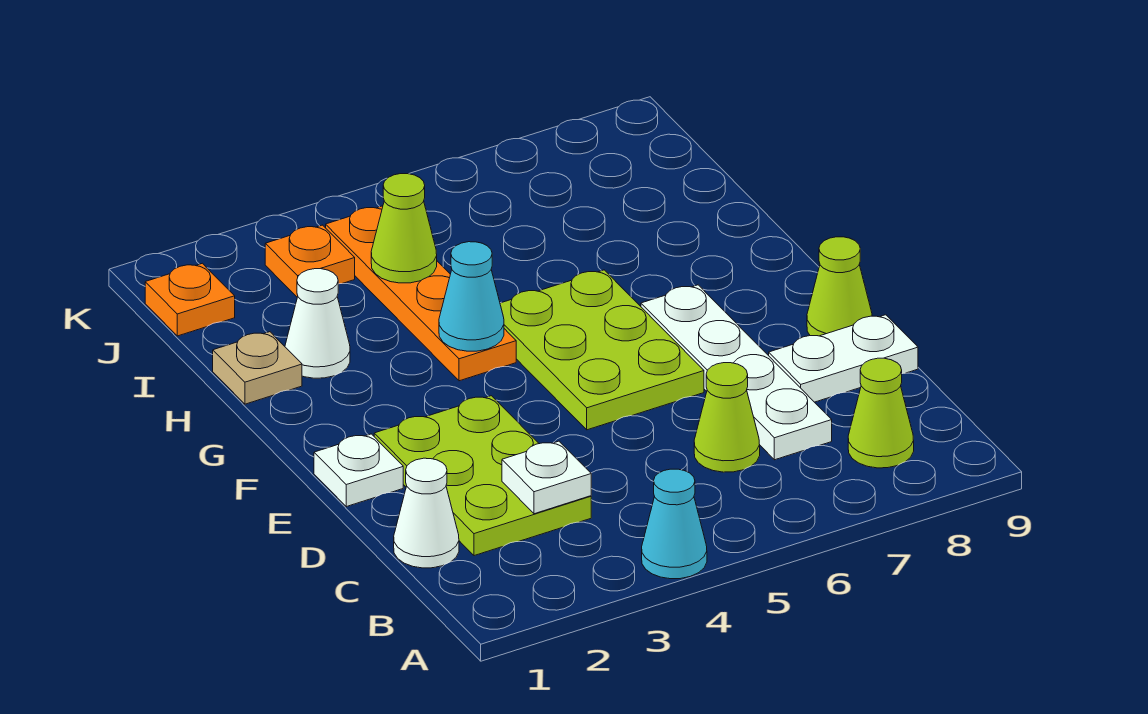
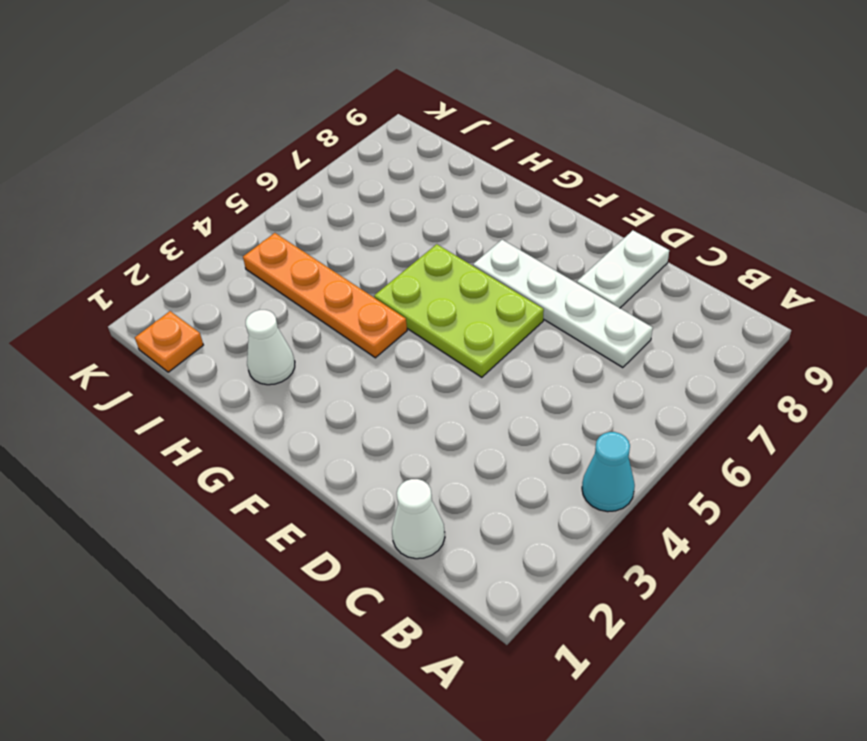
none -> lime 1x1 cone [848,358,914,468]
none -> lime 2x3 plate [374,396,591,556]
none -> lime 1x1 cone [694,363,760,472]

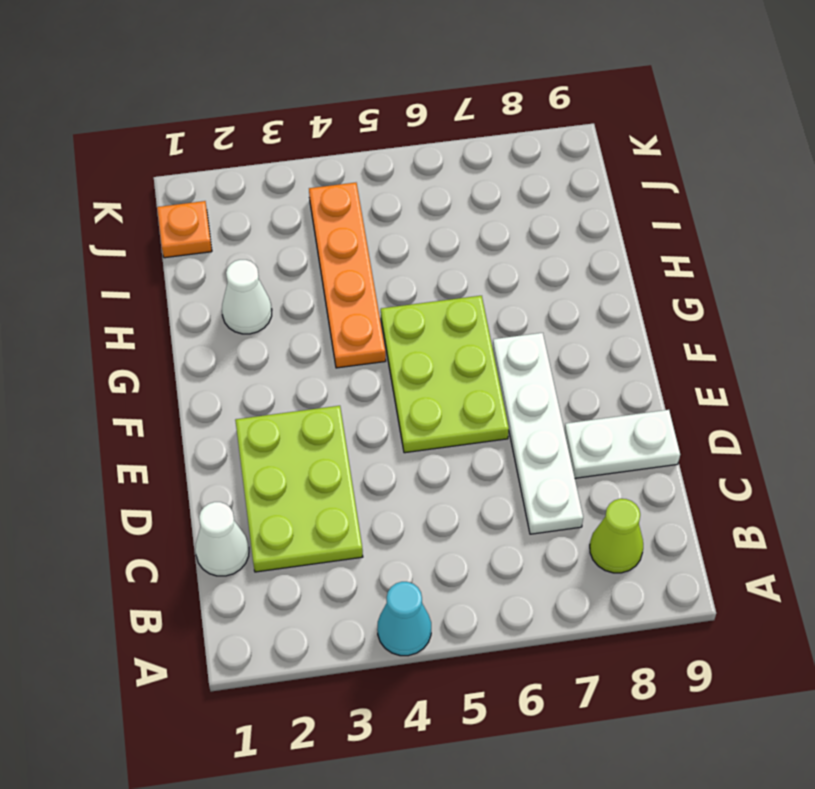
none -> lime 1x1 cone [694,363,760,472]
none -> white 1x1 plate [314,434,403,507]
none -> lime 1x1 cone [807,237,872,336]

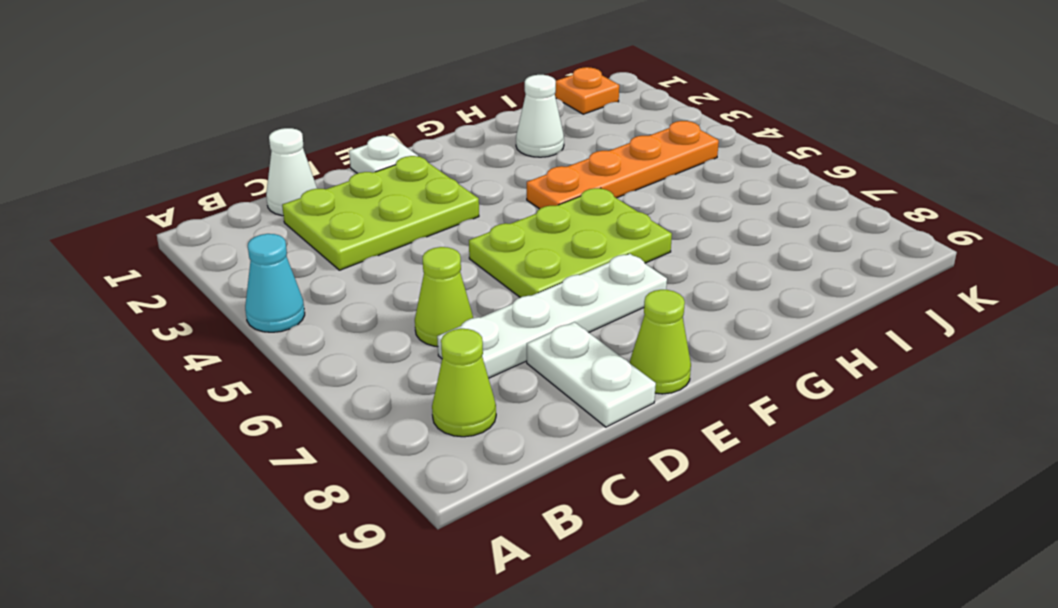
none -> tan 1x1 plate [213,332,302,404]
none -> orange 1x1 plate [265,225,355,297]
none -> white 1x1 plate [502,441,591,514]

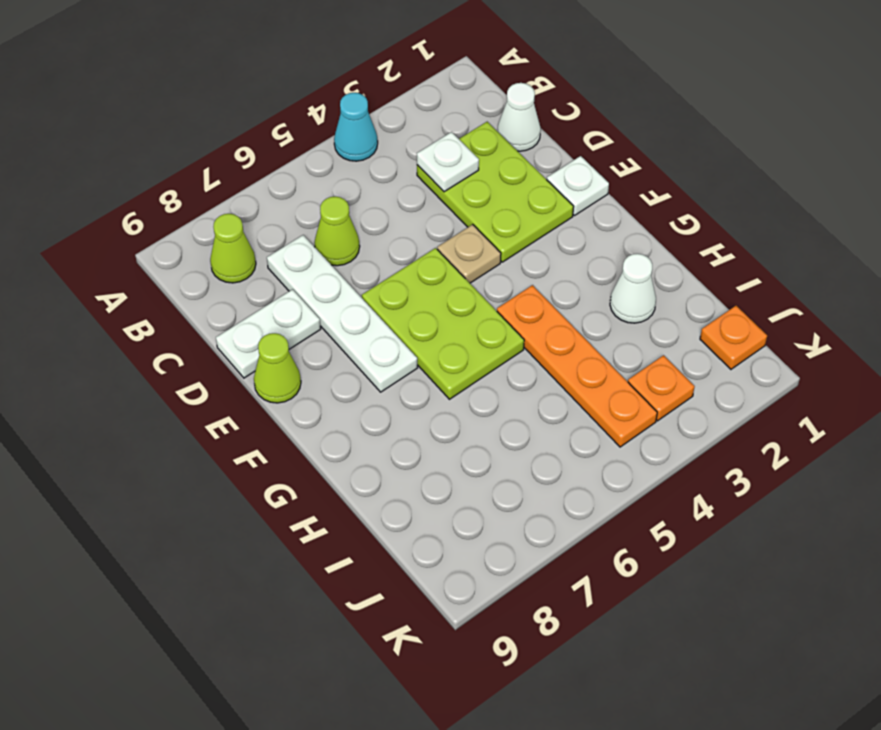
tan 1x1 plate [437,224,501,283] -> tan 1x1 plate moved to [213,332,302,404]
none -> cyan 1x1 cone [439,242,504,351]
none -> lime 1x1 cone [371,174,437,283]

